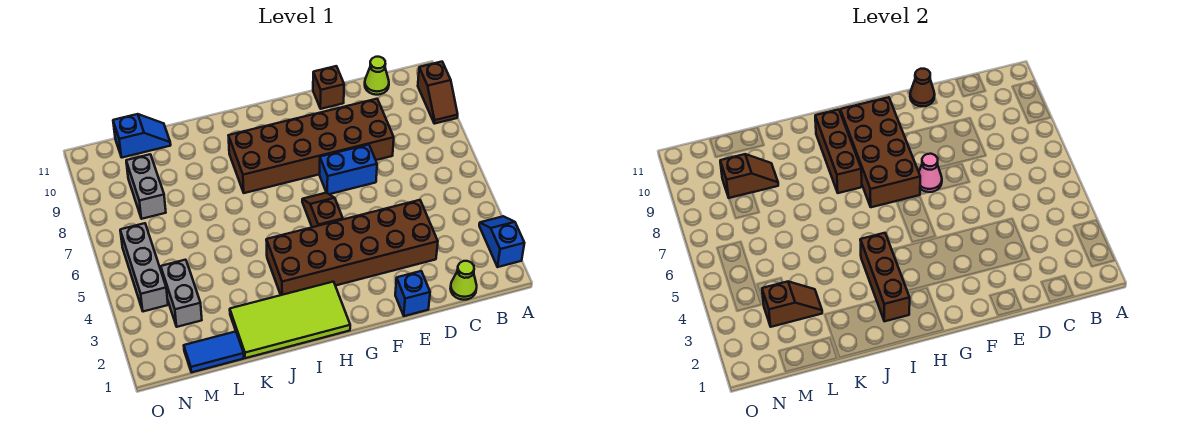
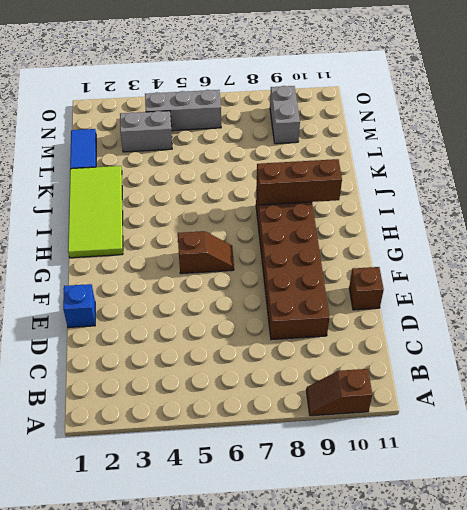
grey 1x2 brick [270,86,300,144] -> grey 1x2 brick turned to [126,154,166,219]
none -> blue 1x2 slope [479,216,524,267]
none -> lime 1x1 cone [450,261,477,300]
none -> lime 1x1 cone [365,57,389,95]

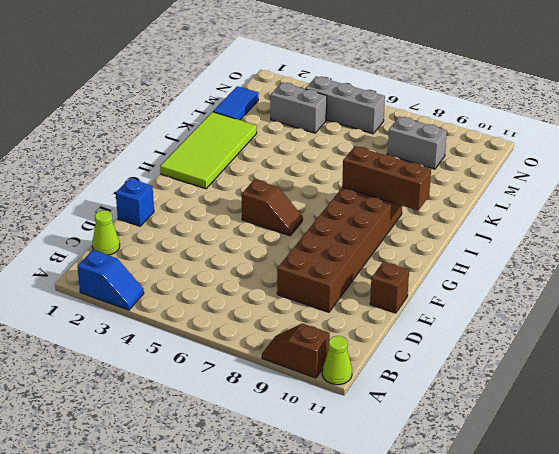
lime 1x1 cone [322,336,352,385] -> lime 1x1 cone moved to [365,57,389,95]
none -> brown 2x6 brick [266,200,438,295]
none -> blue 1x2 brick [320,145,377,194]
none -> blue 1x2 slope [113,114,171,158]

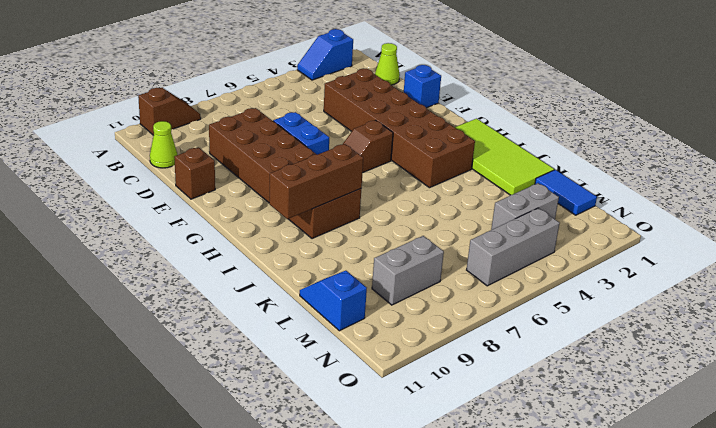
none -> brown 1x1 cone [910,69,935,106]
none -> pink 1x1 cone [919,154,942,192]
none -> brown 2x4 brick [840,97,920,207]

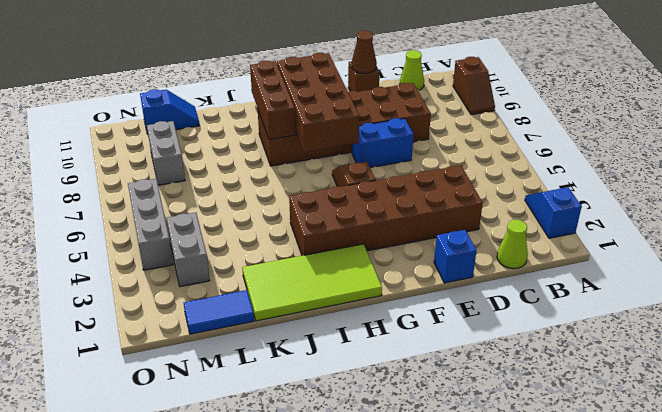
none -> pink 1x1 cone [919,154,942,192]
none -> brown 1x3 brick [860,233,910,321]
none -> brown 1x2 slope [762,281,822,327]

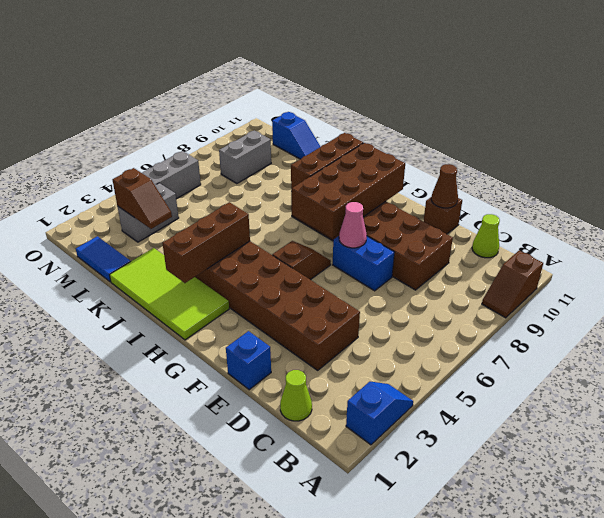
none -> brown 1x2 slope [720,154,778,198]

